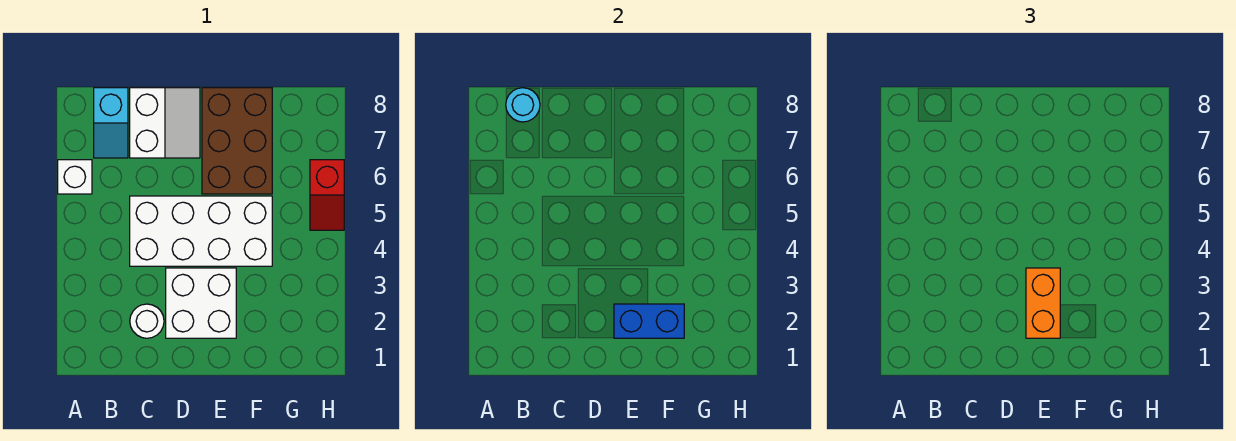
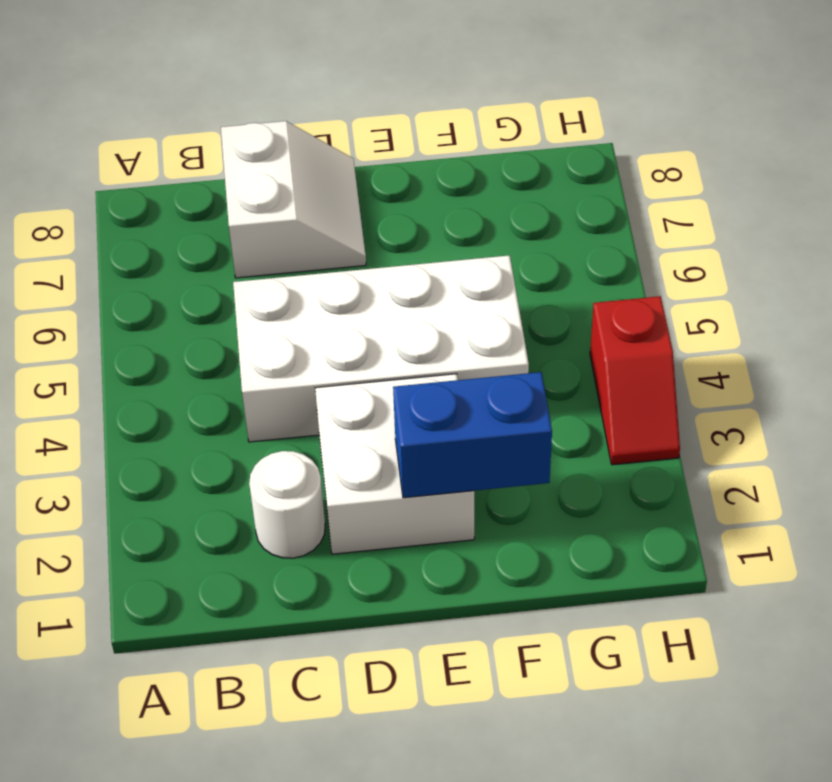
red 1x2 slope [590,296,680,465] -> red 1x2 slope moved to [310,160,344,230]
none -> white 1x1 brick [58,160,92,194]
none -> cyan 1x2 slope [94,88,128,158]

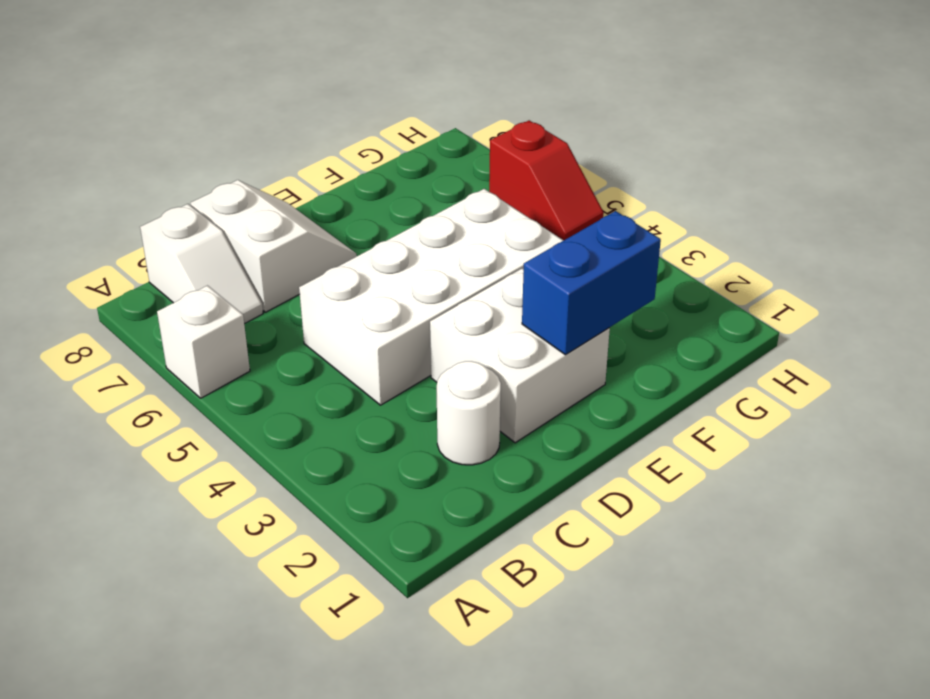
white 1x2 slope [140,204,263,324] -> cyan 1x2 slope [94,88,128,158]
none -> brown 2x3 brick [202,88,272,194]
none -> cyan 1x1 round brick [506,88,540,122]

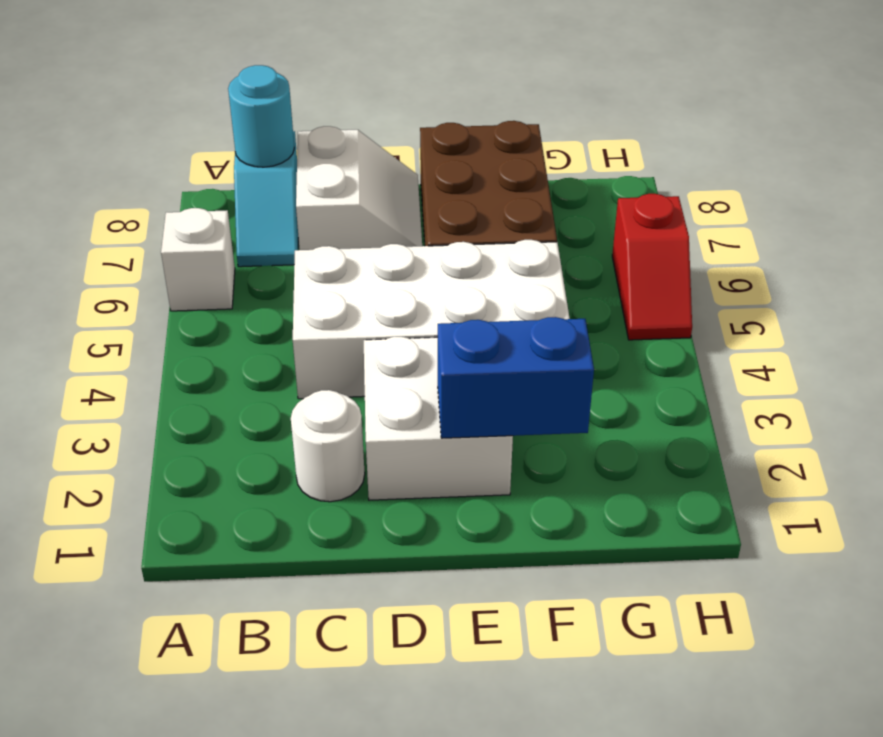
none -> orange 1x2 brick [1026,268,1060,338]

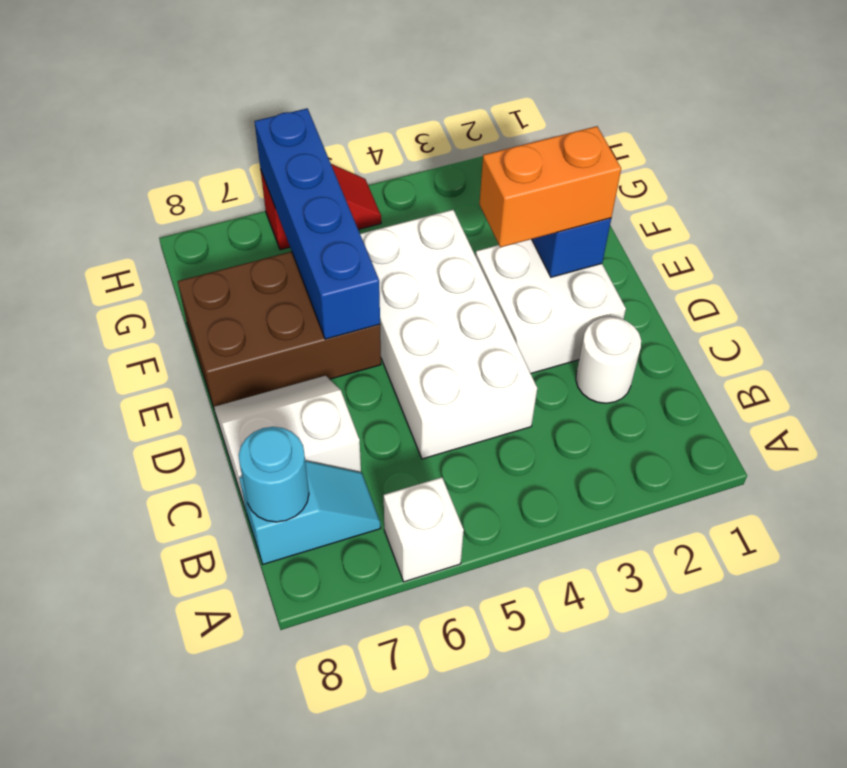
blue 1x4 brick [254,108,380,339] -> none

